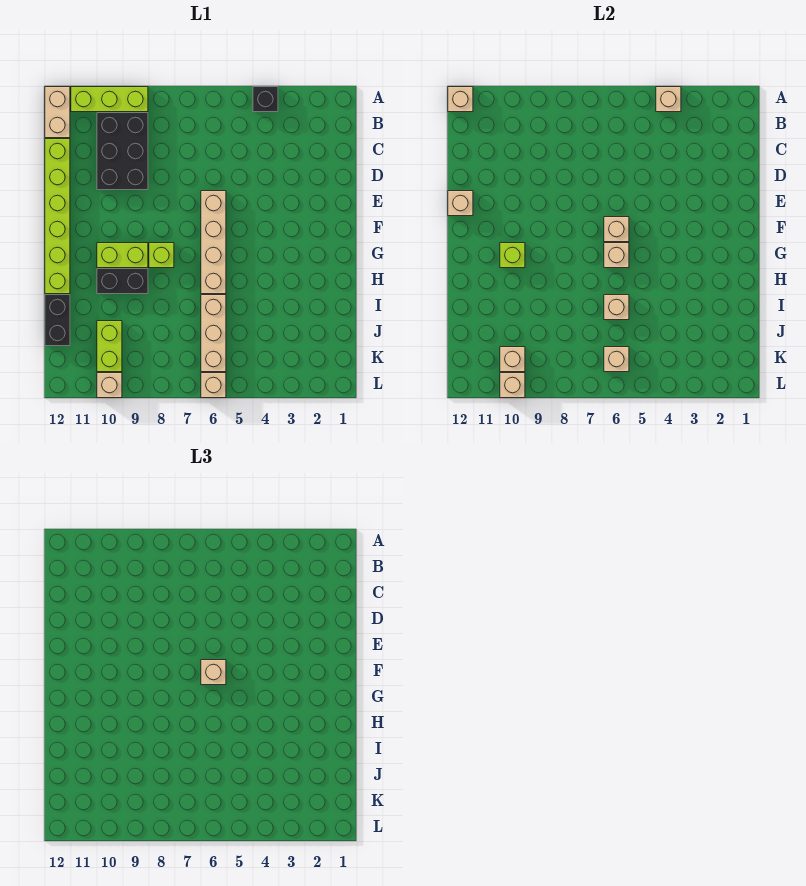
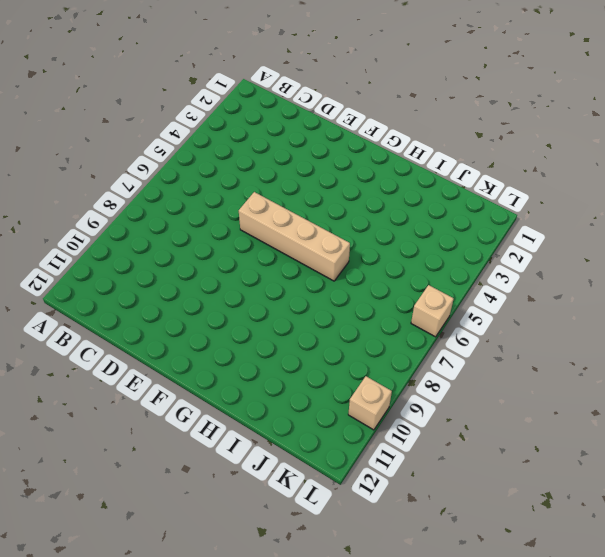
none -> black 1x1 brick [253,87,278,112]
none -> lime 1x3 brick [71,87,148,112]
none -> tan 1x2 brick [45,87,70,138]

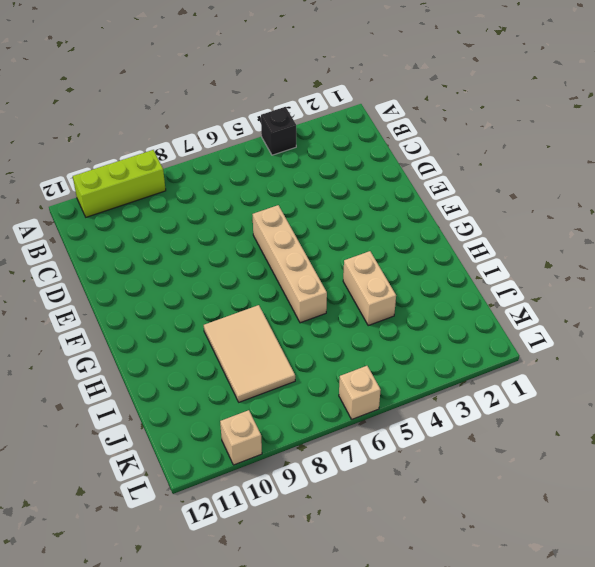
tan 1x2 brick [343,251,396,326] -> tan 1x2 brick moved to [45,87,70,138]
tan 2x3 tile [204,305,295,402] -> black 1x2 brick [97,269,148,294]
none -> black 2x3 brick [97,113,148,190]
none -> lime 1x6 brick [45,139,70,294]
none -> lime 1x1 brick [149,243,174,268]

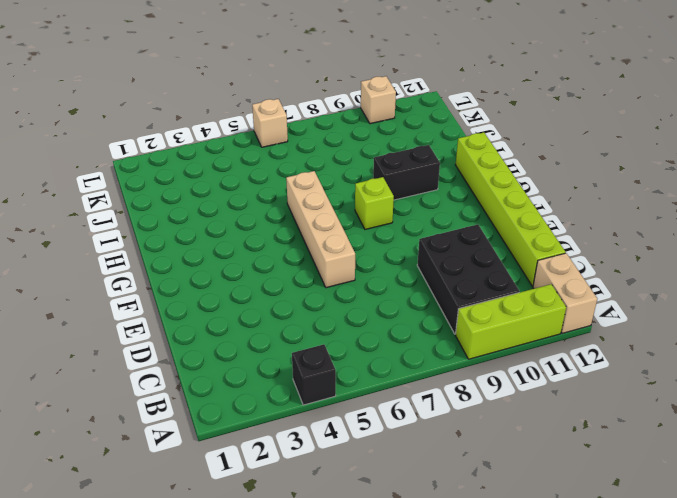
none -> lime 1x2 brick [97,243,148,268]
none -> tan 1x3 brick [201,295,226,372]
none -> black 1x2 brick [45,295,70,346]

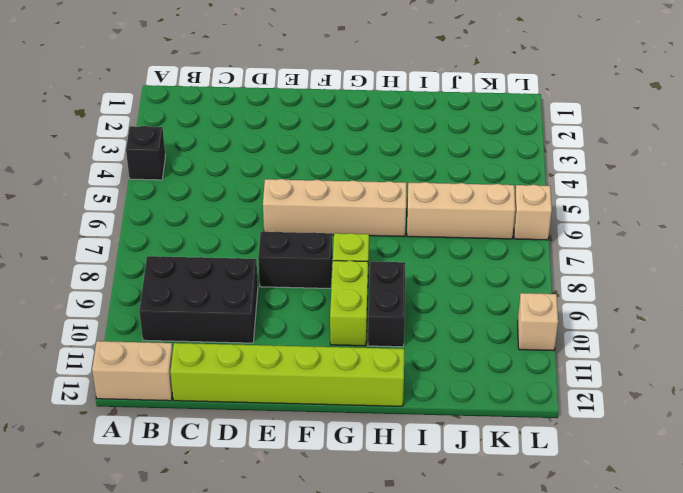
black 1x2 brick [258,232,332,288] -> black 1x2 brick moved to [45,295,70,346]
none -> lime 1x3 brick [71,87,148,112]
none -> lime 1x2 brick [97,321,122,372]
none -> tan 1x1 brick [656,87,681,112]

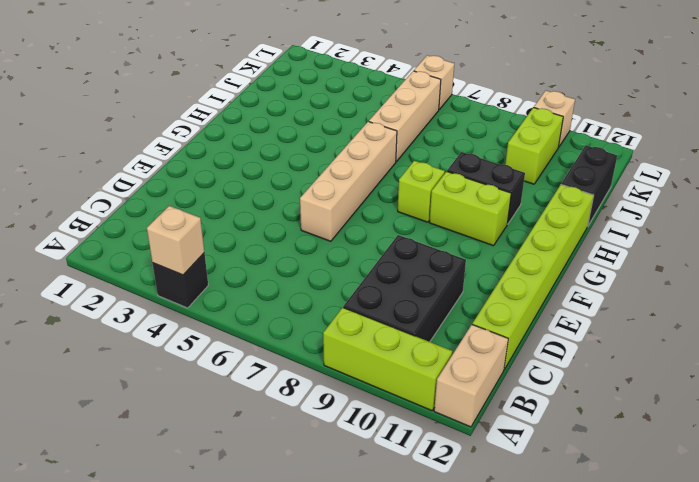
none -> tan 1x1 brick [448,87,473,112]
none -> tan 1x1 brick [448,191,473,216]
none -> tan 1x1 brick [604,217,629,242]

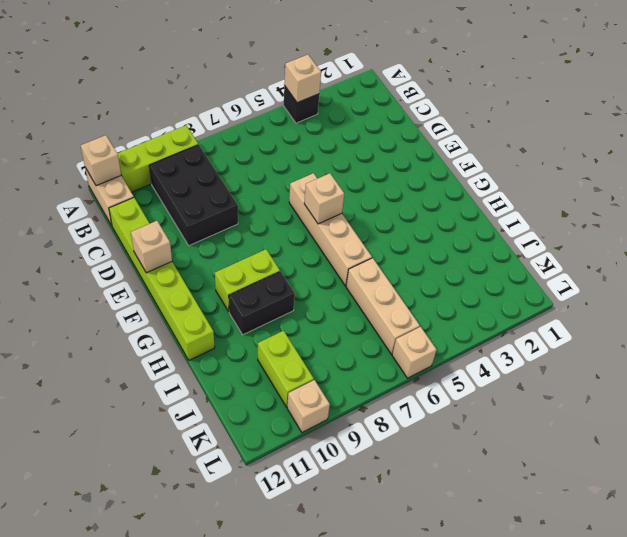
none -> lime 1x1 brick [149,243,174,268]
none -> black 1x2 brick [45,295,70,346]
none -> tan 1x1 brick [604,243,629,268]

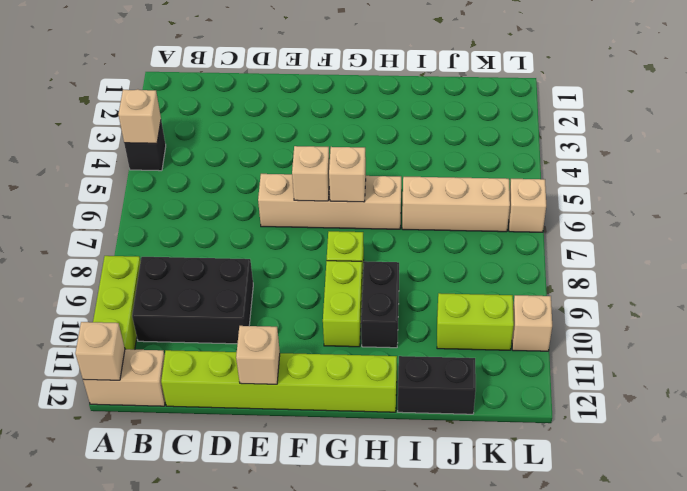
none -> lime 1x1 brick [500,243,525,268]
none -> tan 1x1 brick [604,295,629,320]
none -> tan 1x1 brick [604,347,629,372]

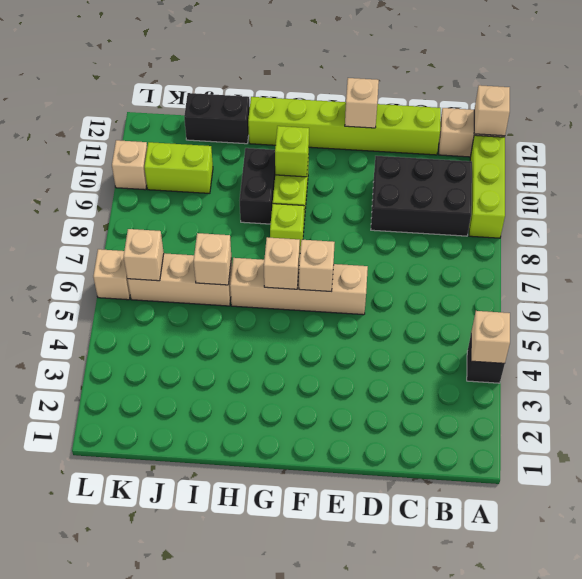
none -> tan 1x1 brick [500,347,525,372]
none -> tan 1x1 brick [500,373,525,398]
none -> tan 1x1 brick [201,660,226,685]

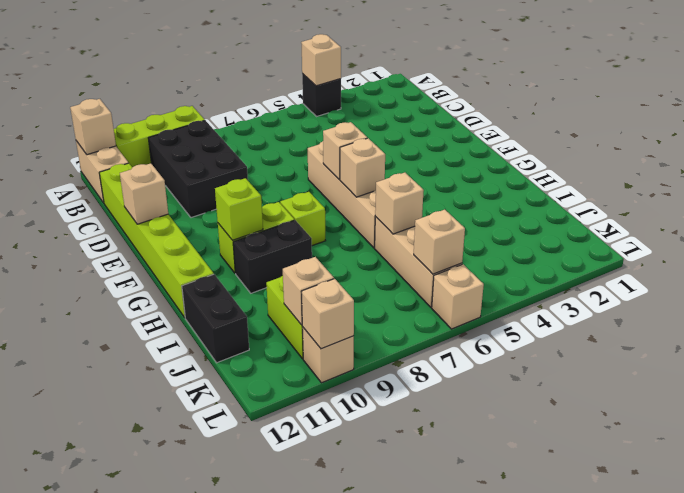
none -> tan 1x1 brick [201,660,226,685]

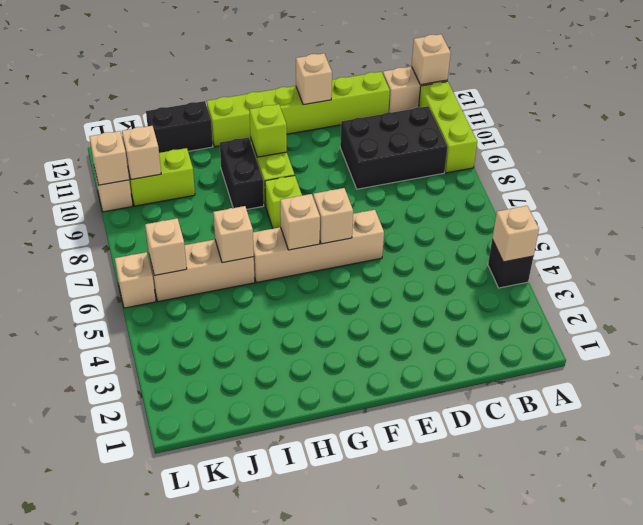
none -> tan 1x1 brick [201,660,226,685]

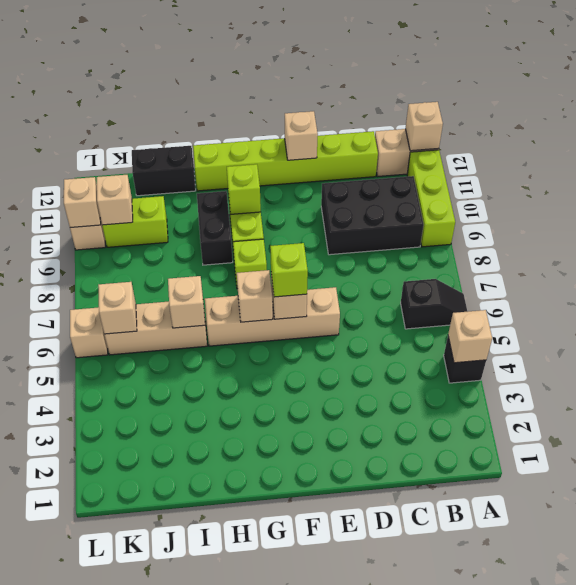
black 1x2 slope [401,279,468,329] -> none
lime 1x1 brick [270,243,308,297] -> tan 1x1 brick [201,660,226,685]

